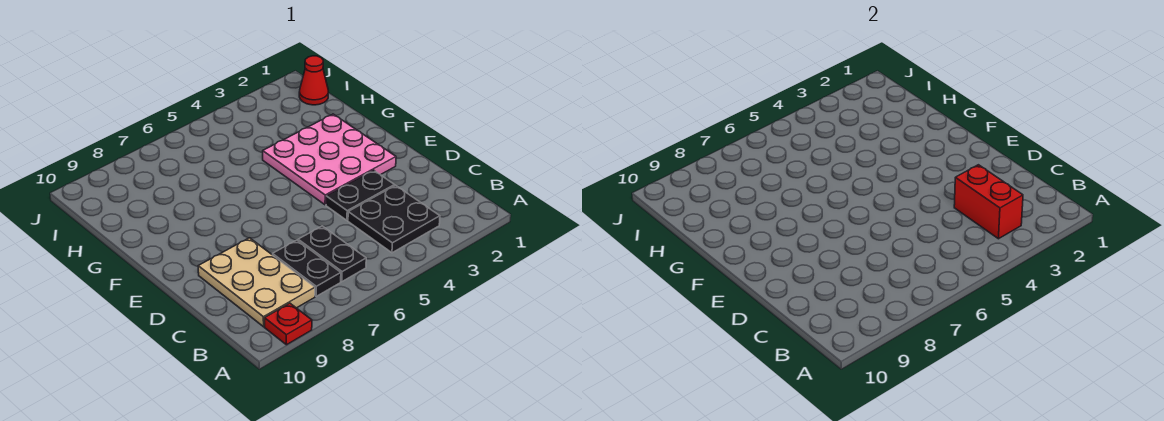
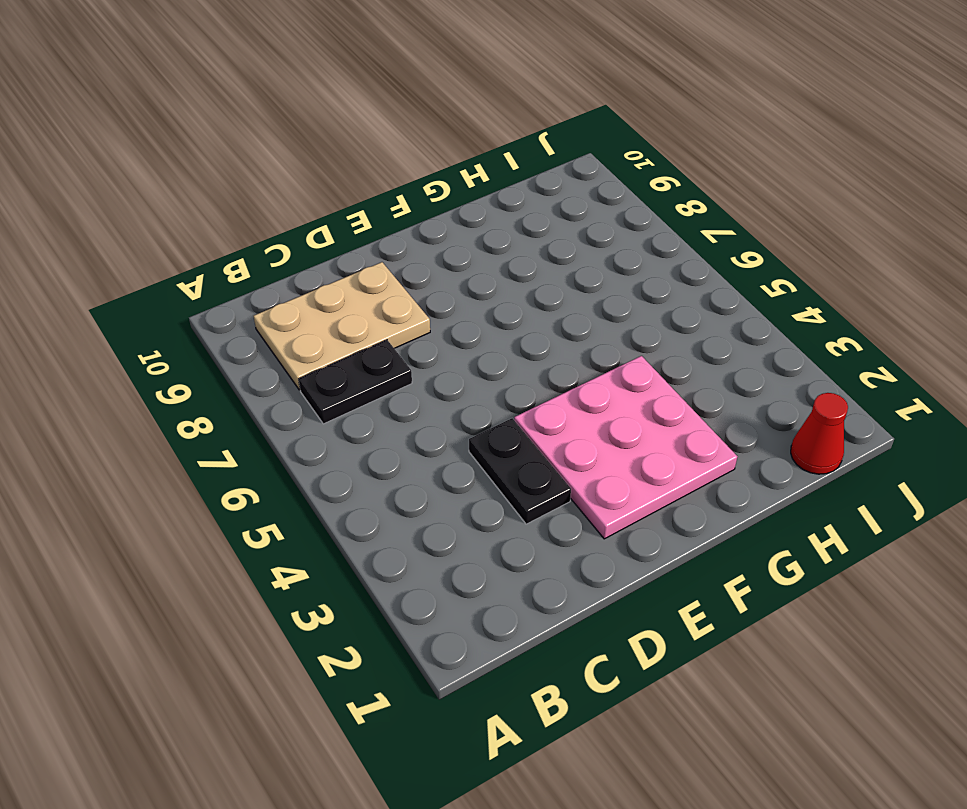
none -> red 1x1 plate [265,303,312,345]
none -> black 2x2 plate [348,185,440,253]

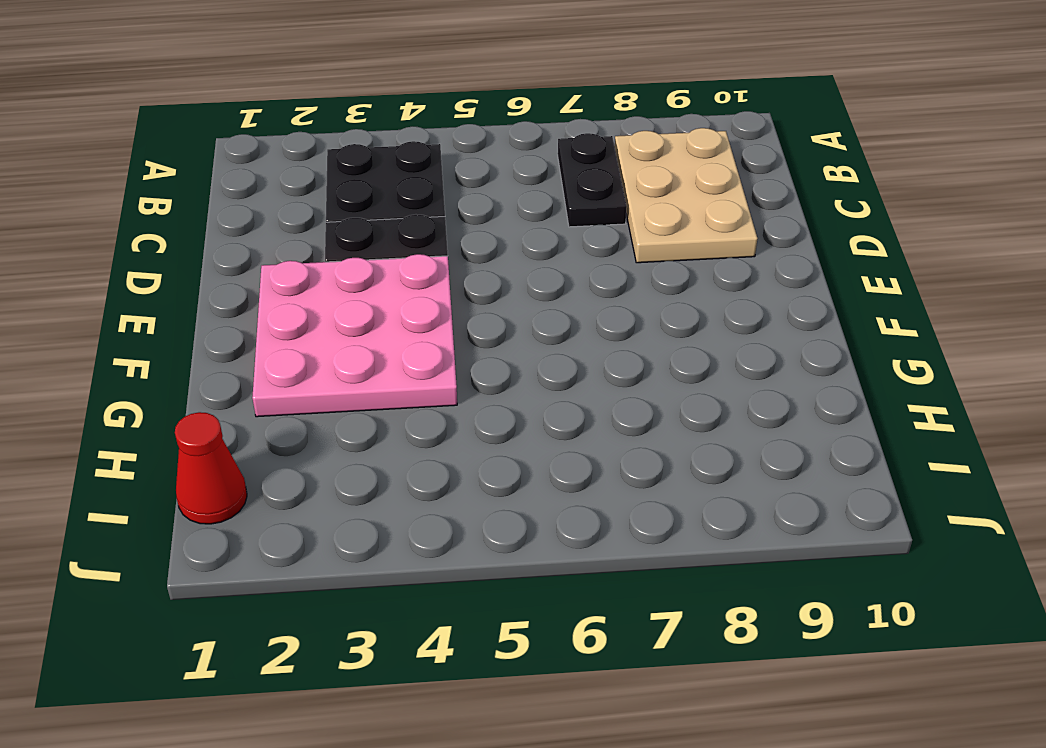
none -> red 1x1 plate [265,303,312,345]
none -> black 1x2 plate [298,226,366,281]

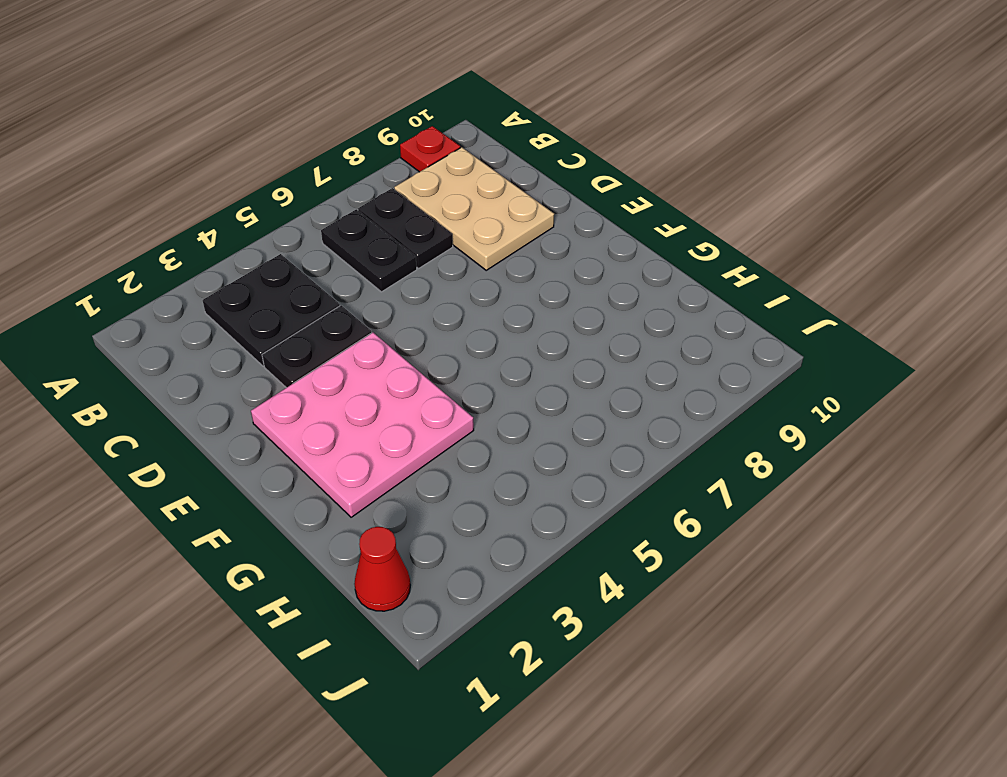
none -> red 1x2 brick [954,165,1023,239]

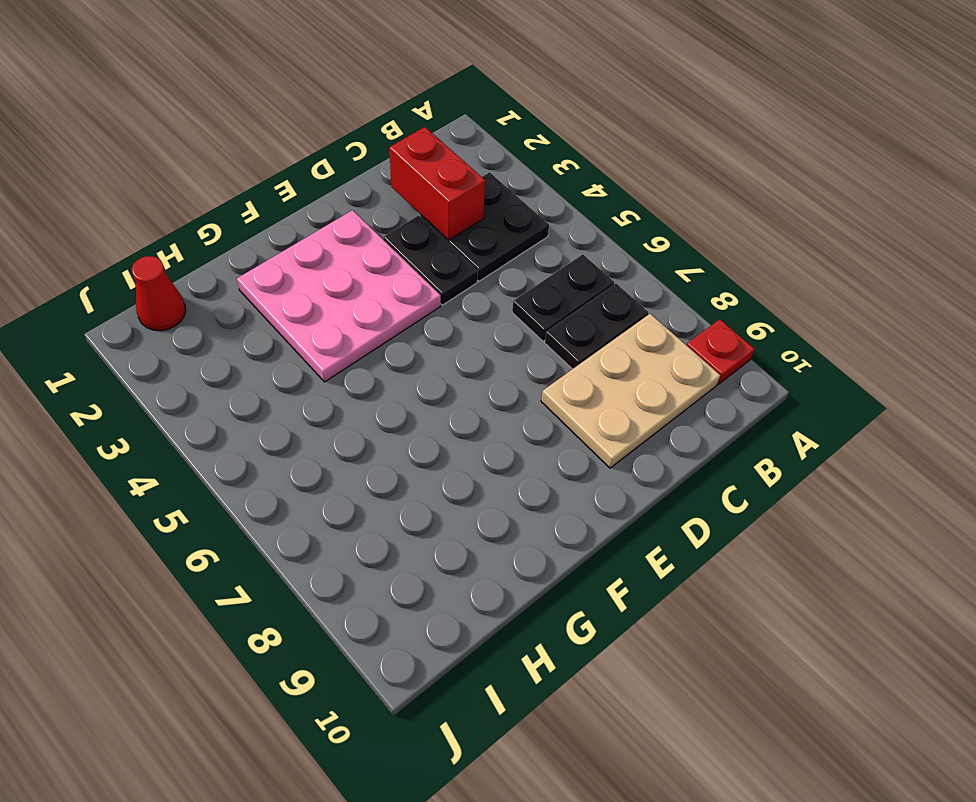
red 1x2 brick [389,127,485,240] -> red 1x2 brick turned to [954,165,1023,239]

